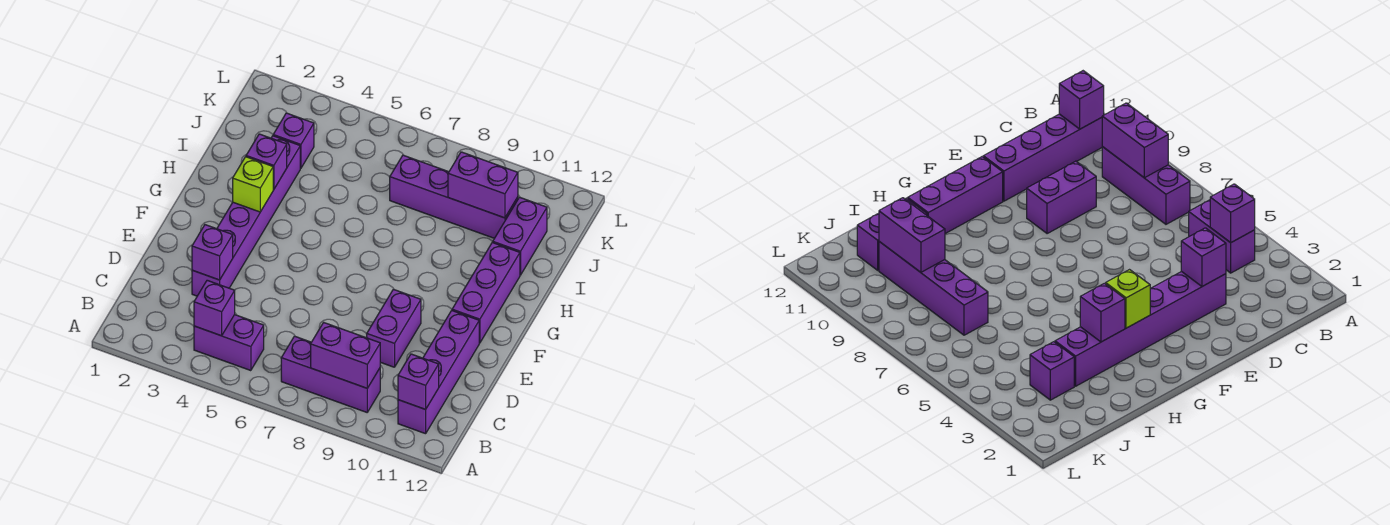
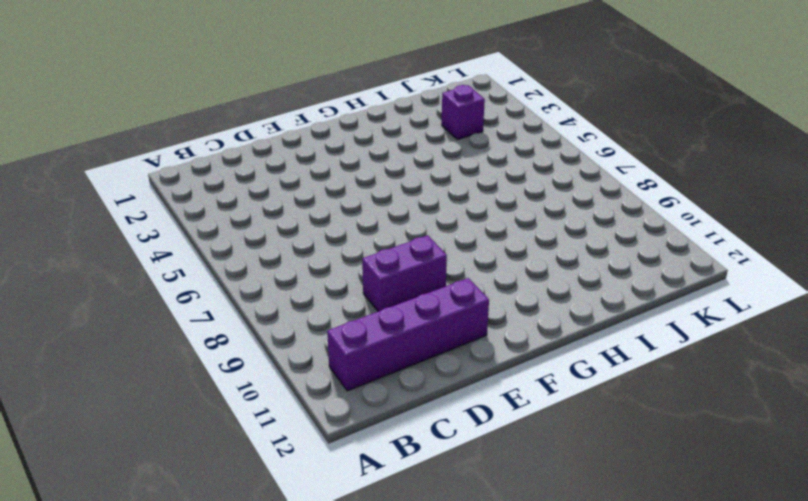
none -> purple 1x2 brick [194,315,264,371]
none -> purple 1x3 brick [281,336,380,412]
none -> purple 1x6 brick [192,136,300,296]

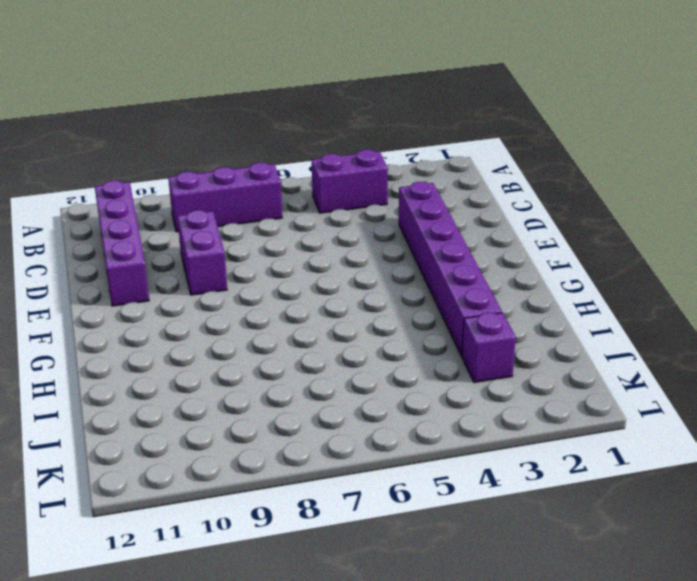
none -> purple 1x3 brick [452,242,520,343]
none -> purple 1x2 brick [493,197,547,275]
none -> purple 1x4 brick [390,155,518,238]

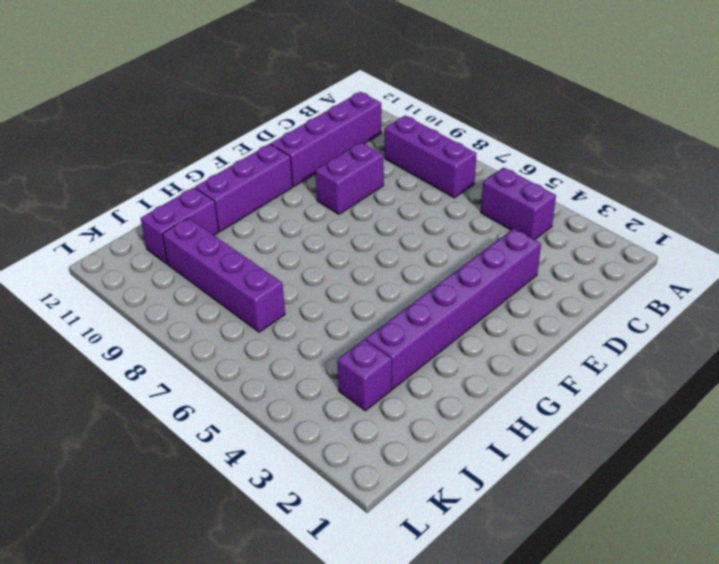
none -> purple 1x1 brick [194,280,235,336]
none -> purple 1x2 brick [311,322,380,388]
none -> purple 1x1 brick [398,354,439,409]

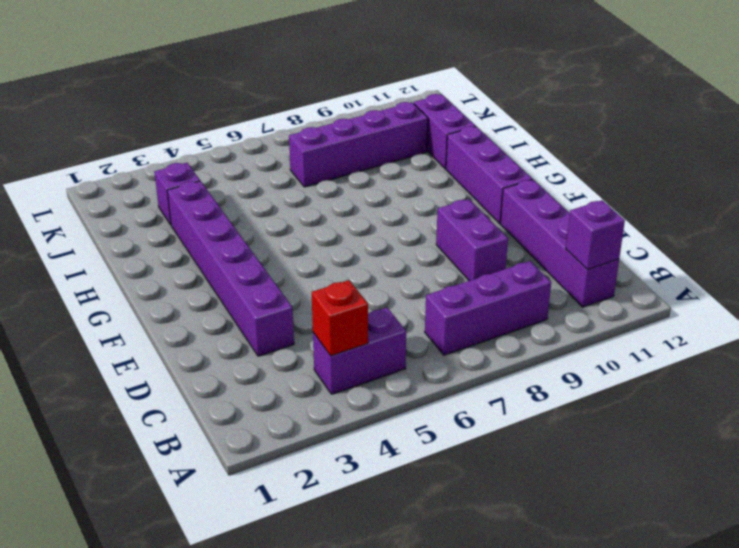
red 1x1 brick [312,280,368,356] -> purple 1x1 brick [194,280,235,336]
none -> purple 1x2 brick [311,322,380,388]
none -> purple 1x1 brick [192,225,233,280]
none -> lime 1x1 brick [233,157,273,212]

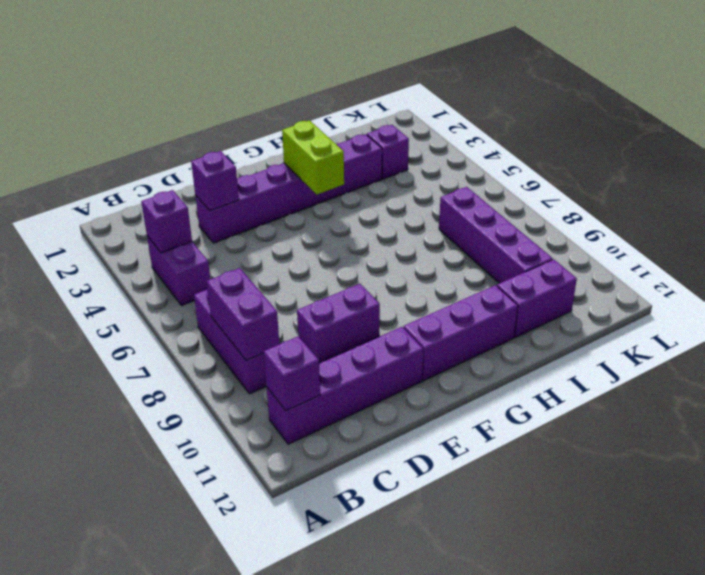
lime 1x2 brick [282,121,344,194] -> lime 1x1 brick [233,157,273,212]
none -> purple 1x1 brick [246,134,287,189]
none -> purple 1x2 brick [448,152,518,218]

